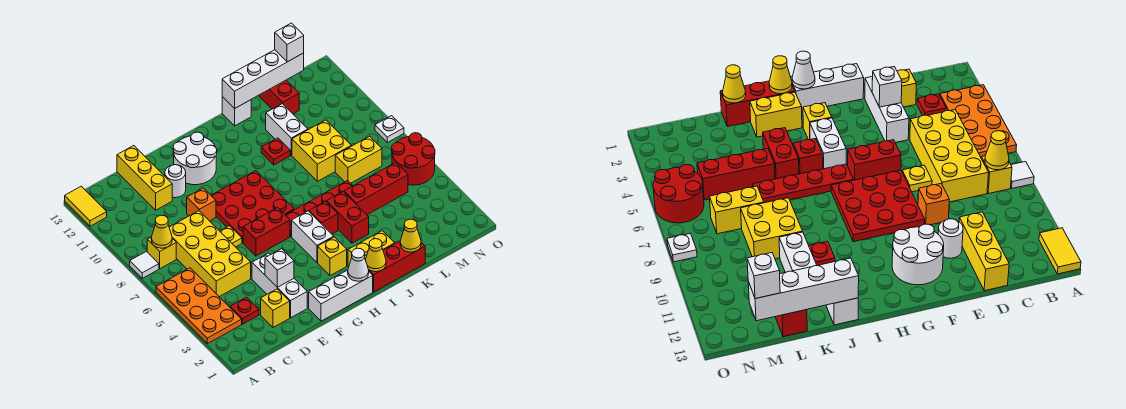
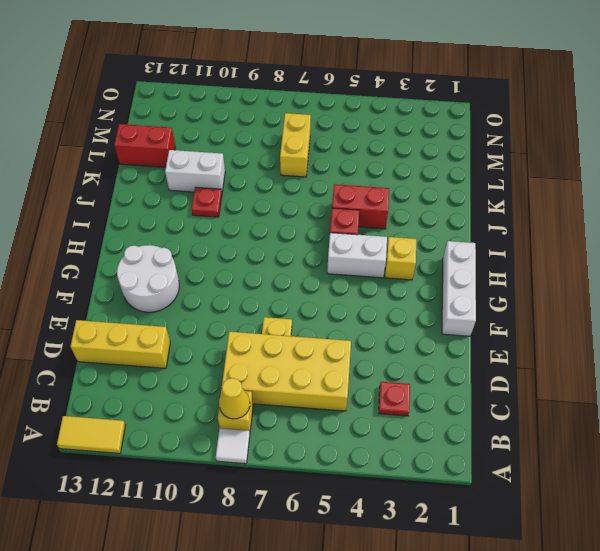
none -> orange 2x4 plate [156,268,242,344]
none -> yellow 1x1 brick [261,289,290,327]
none -> white 1x3 brick [252,253,307,318]
none -> orange 1x1 brick [187,188,216,221]

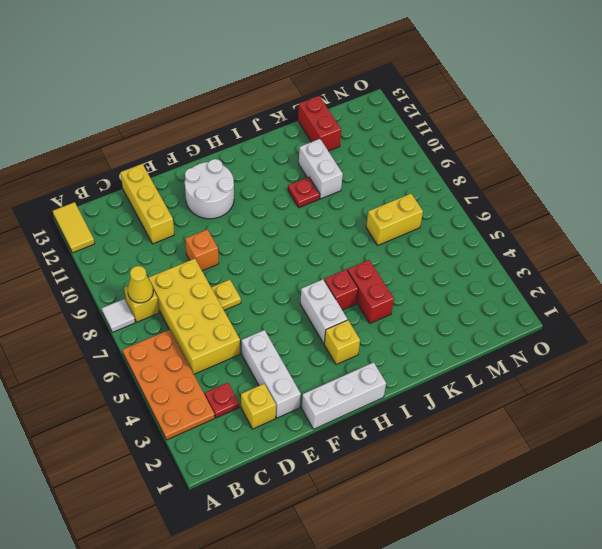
none -> white 1x1 round brick [165,165,186,198]
none -> red 1x2 brick [243,208,290,256]
none -> red 3x3 plate [211,171,295,243]
none -> red 1x4 plate [286,181,353,236]

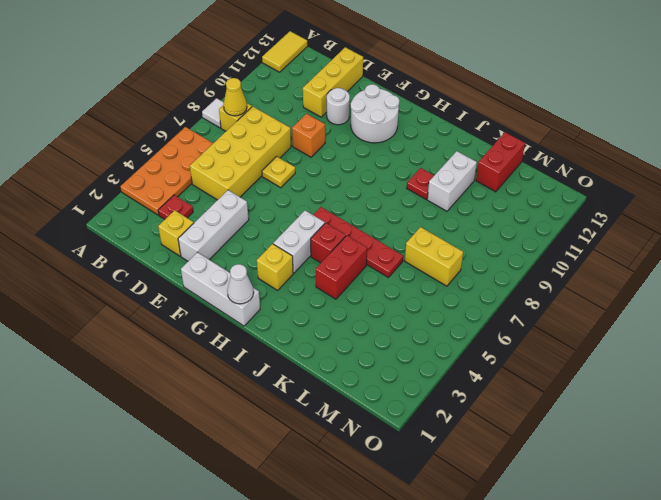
none -> red 1x2 brick [243,208,290,256]
none -> red 3x3 plate [211,171,295,243]
none -> red 1x3 brick [369,241,425,292]
none -> yellow 1x2 brick [348,231,395,267]

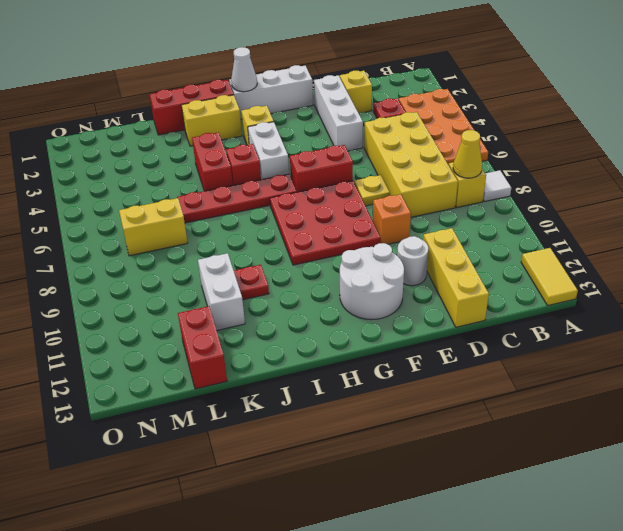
none -> white 1x1 brick [222,97,251,126]
none -> red 1x3 brick [344,162,408,215]
none -> yellow 2x2 brick [292,120,351,181]
none -> red 2x2 round brick [392,133,435,185]

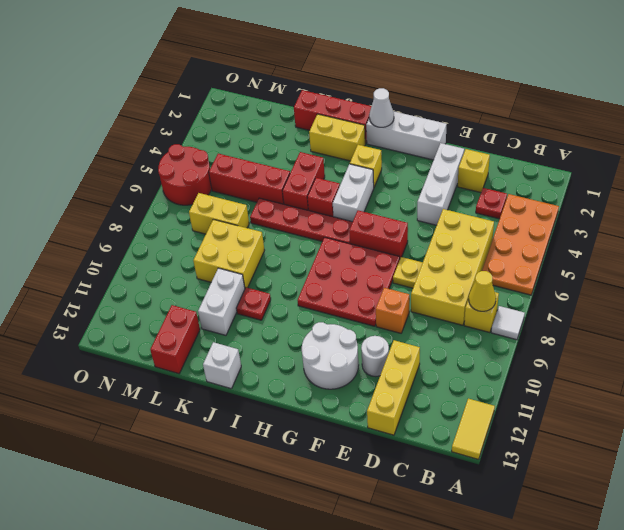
none -> white 1x1 plate [375,116,404,143]
none -> white 1x1 brick [265,249,294,287]
none -> yellow 1x1 cone [366,239,386,272]
none -> white 1x4 brick [222,50,304,109]

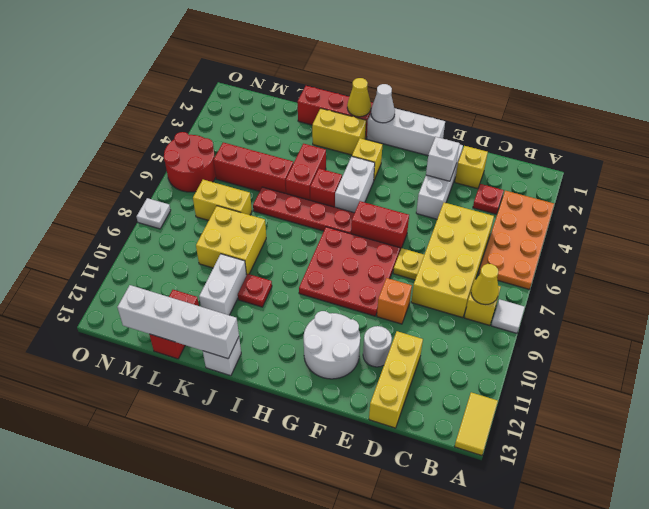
none -> yellow 1x1 cone [400,219,421,252]
none -> white 1x1 brick [275,23,304,62]

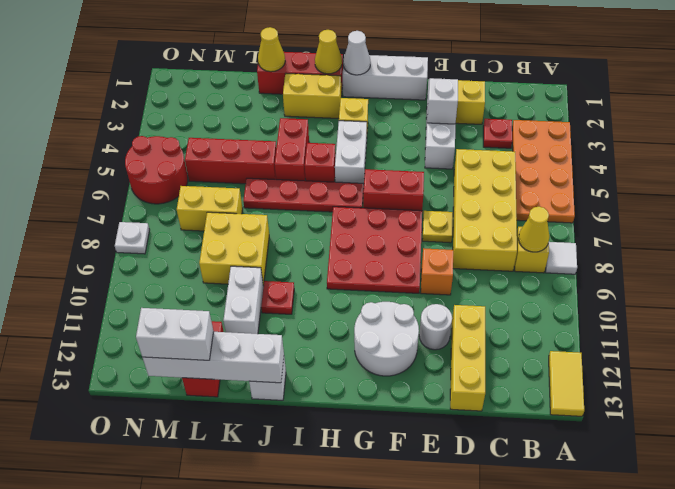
white 1x2 brick [136,308,214,360] -> white 1x1 brick [275,23,304,62]

